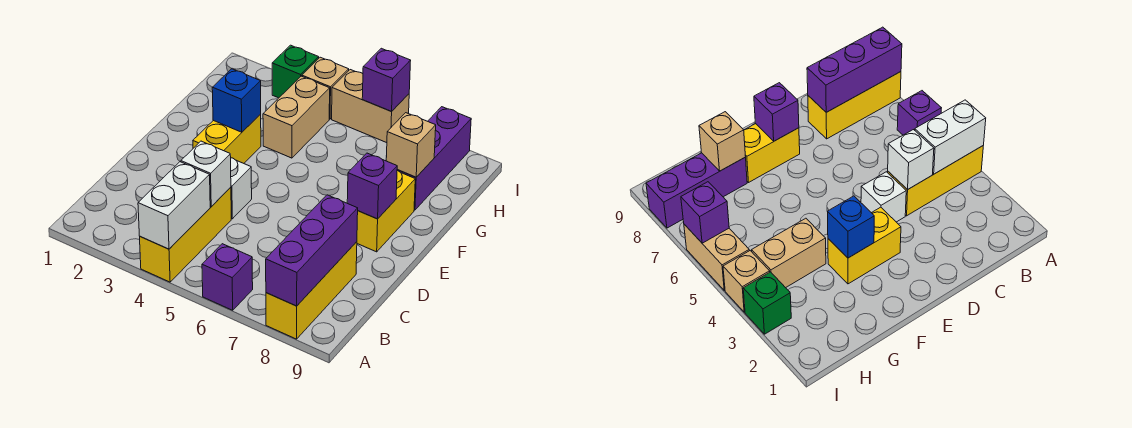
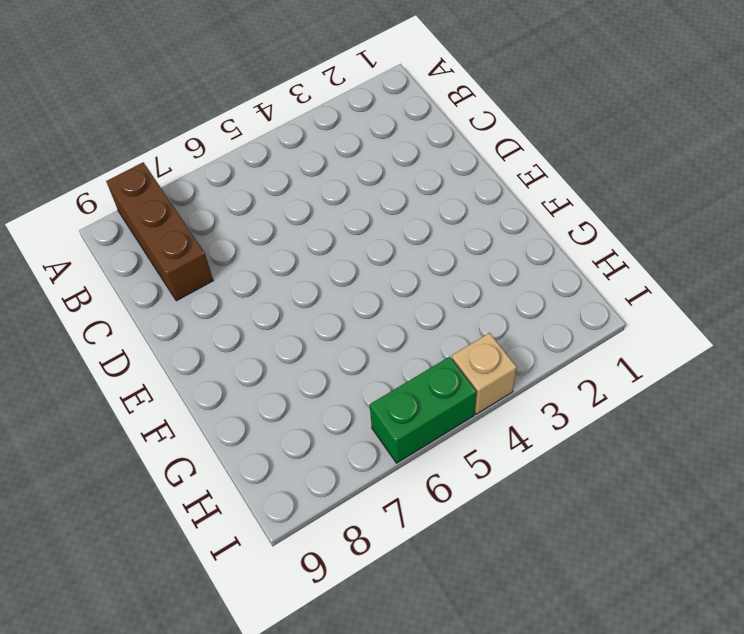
brown 1x3 brick [106,162,213,301] -> yellow 1x3 brick [266,242,357,339]
green 1x2 brick [370,357,476,463] -> tan 1x2 brick [332,70,409,143]
none -> yellow 1x3 brick [140,187,231,282]
none -> purple 1x1 brick [202,244,253,310]
none -> white 1x1 brick [231,158,252,219]

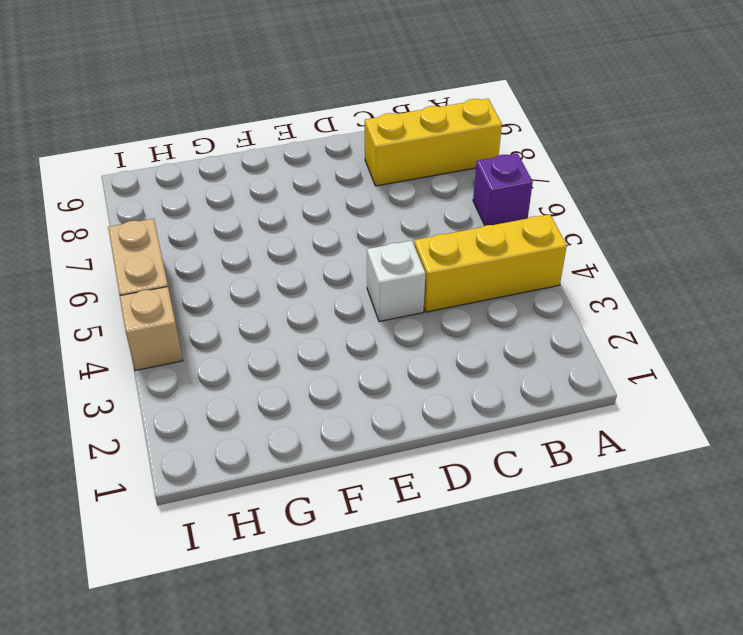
none -> yellow 1x2 brick [193,114,261,163]
none -> yellow 1x2 brick [357,170,415,252]
none -> tan 1x2 brick [263,76,330,158]

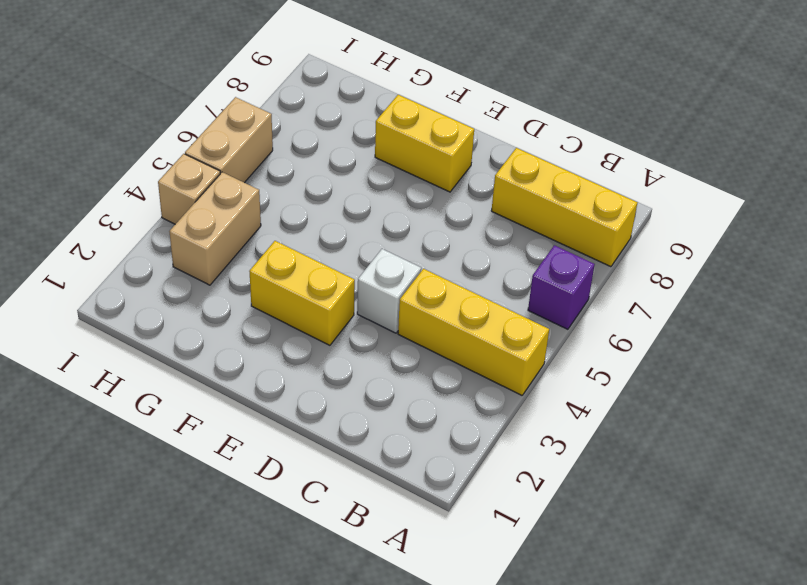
tan 1x2 brick [169,172,261,285] -> tan 1x2 brick turned to [263,76,330,158]
none -> purple 1x3 brick [398,107,471,210]
none -> green 1x1 brick [272,45,319,98]
none -> white 1x2 brick [138,162,210,249]

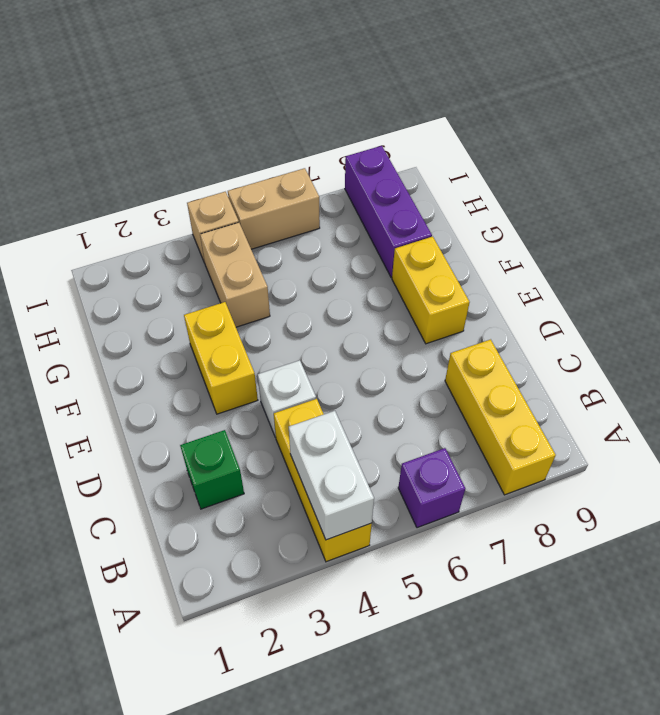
green 1x1 brick [180,430,244,509] -> green 1x1 brick moved to [272,45,319,98]
none -> purple 1x3 brick [266,195,358,306]
none -> white 1x1 brick [181,141,231,207]
none -> purple 1x1 brick [347,153,397,219]

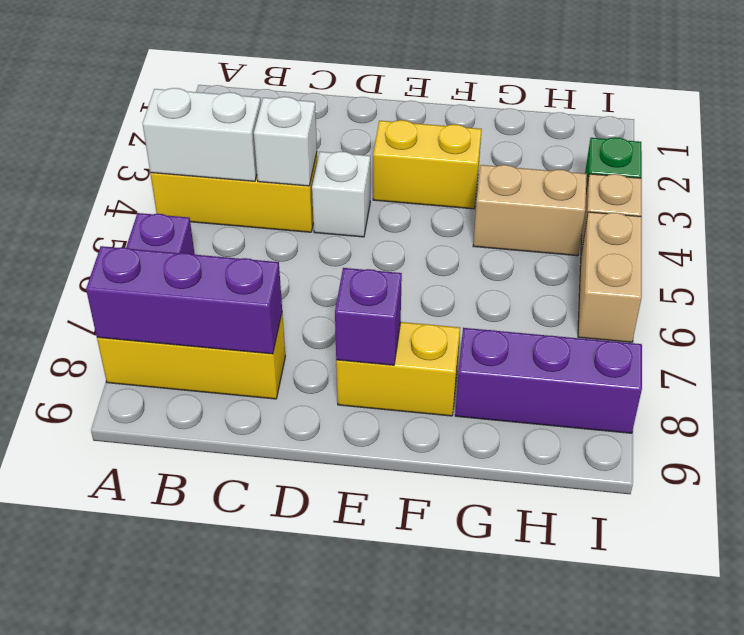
none -> blue 1x1 brick [212,69,261,132]
none -> tan 1x1 brick [386,113,436,177]
none -> purple 1x1 brick [362,48,411,111]

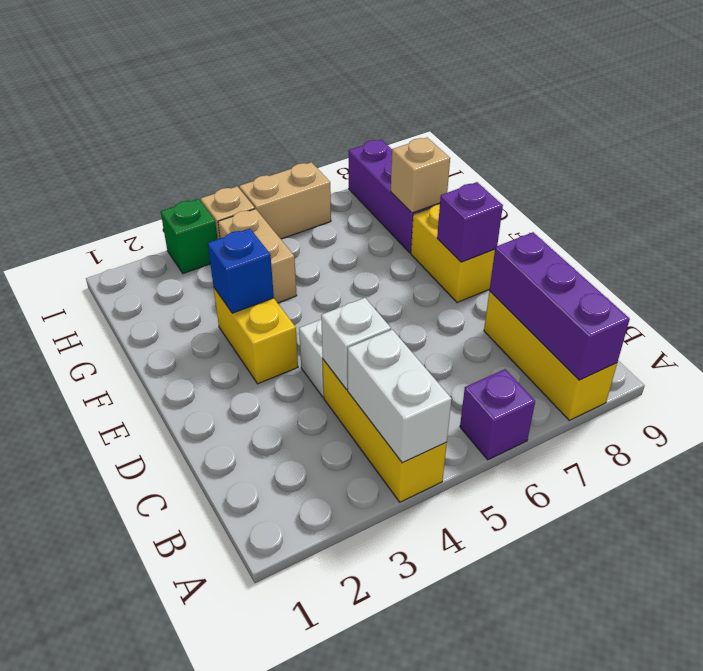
none -> purple 1x1 brick [362,48,411,111]

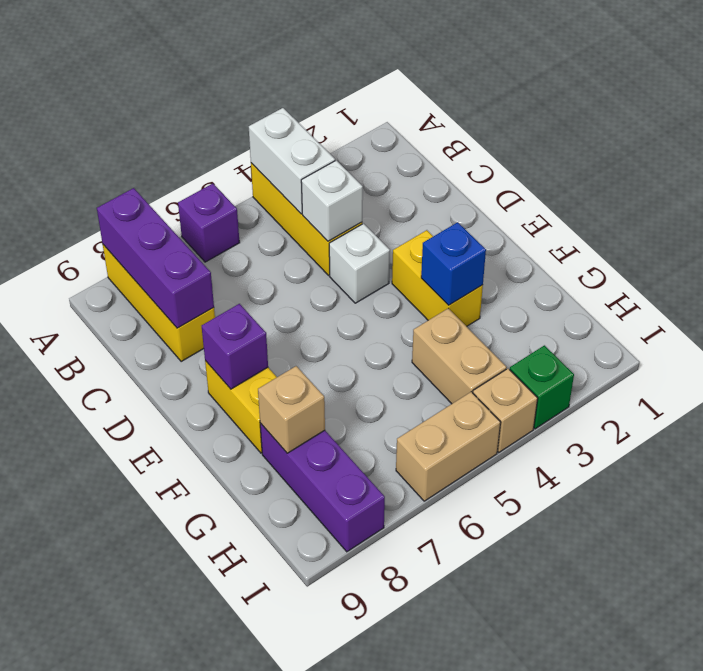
none -> purple 1x1 brick [362,48,411,111]

